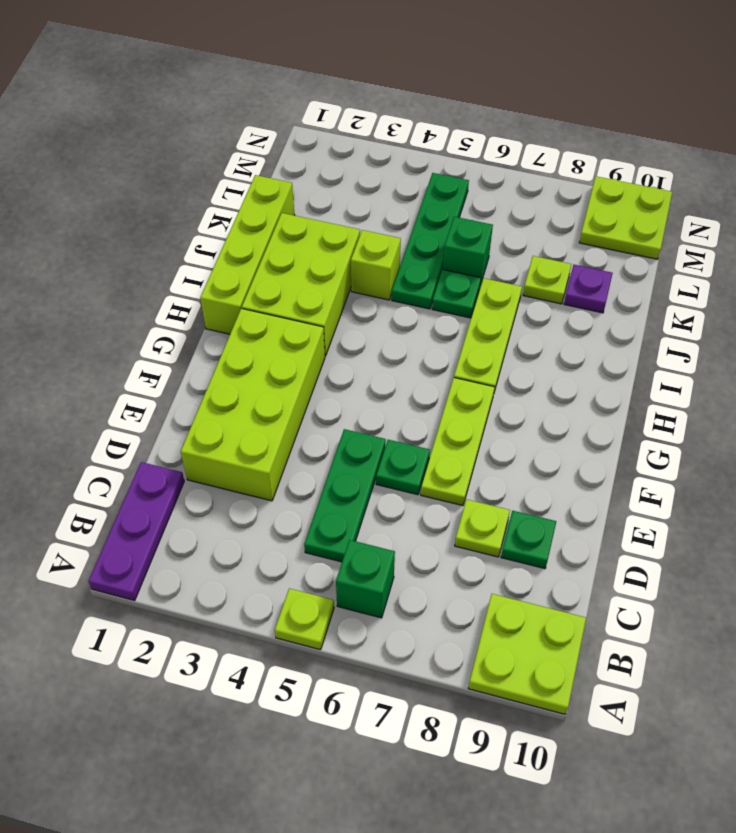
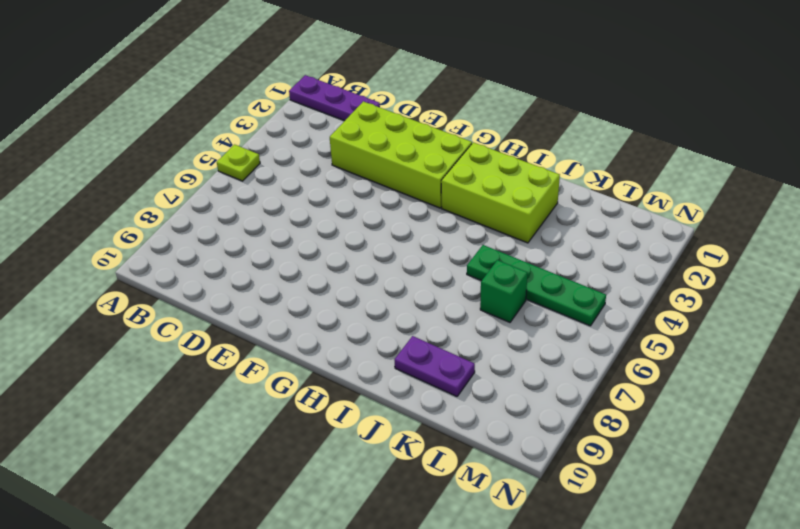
purple 1x2 plate [395,336,475,396] -> purple 1x1 plate [564,265,613,313]
none -> lime 2x2 plate [468,594,586,714]
none -> green 1x1 brick [336,540,395,618]
none -> green 1x3 plate [304,429,386,562]

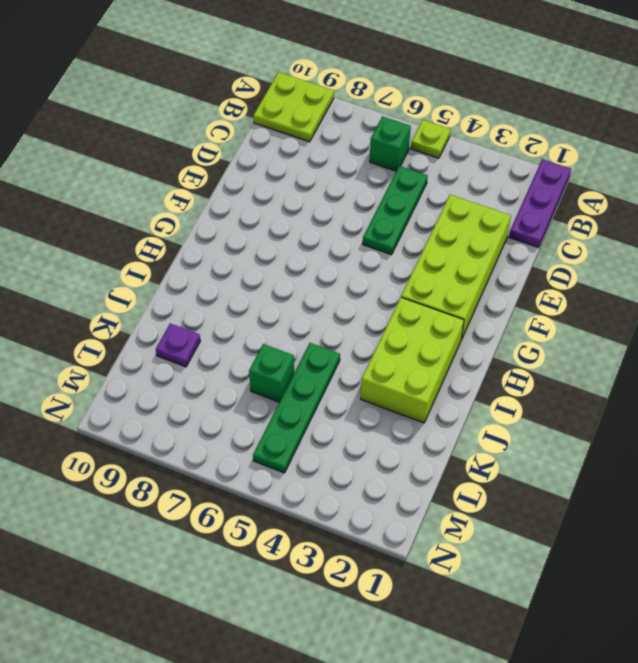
none -> lime 1x1 plate [455,499,510,557]
none -> green 1x1 plate [501,511,556,569]
none -> green 1x1 plate [376,440,430,495]

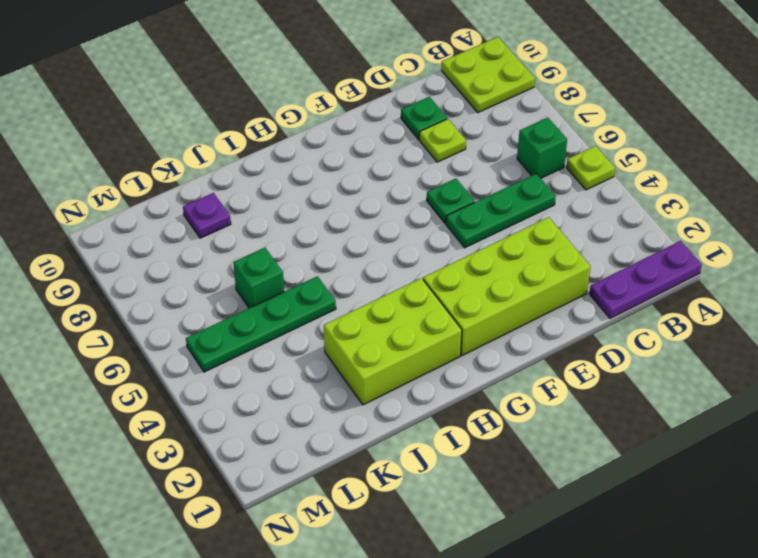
none -> lime 1x3 plate [421,378,495,506]
none -> lime 1x4 brick [200,175,295,334]
none -> lime 1x3 plate [454,278,522,392]

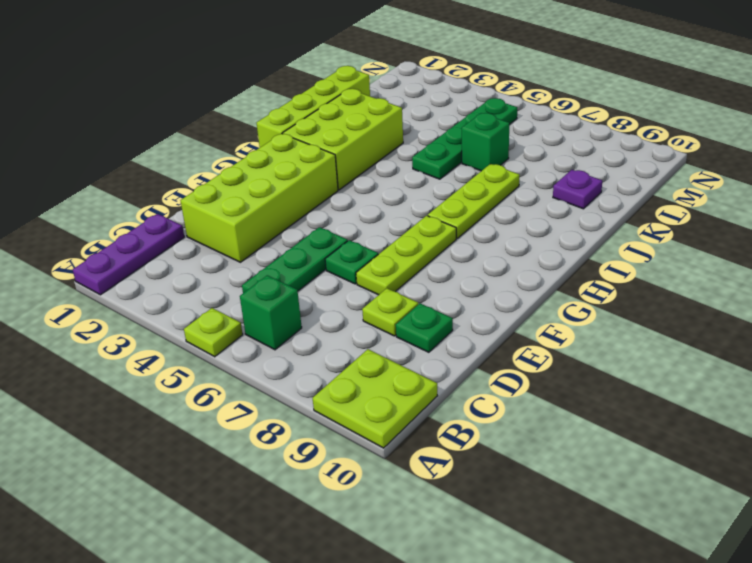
none -> lime 1x1 brick [351,230,401,300]
none -> green 1x1 plate [432,269,481,318]
none -> lime 1x1 plate [523,256,571,304]

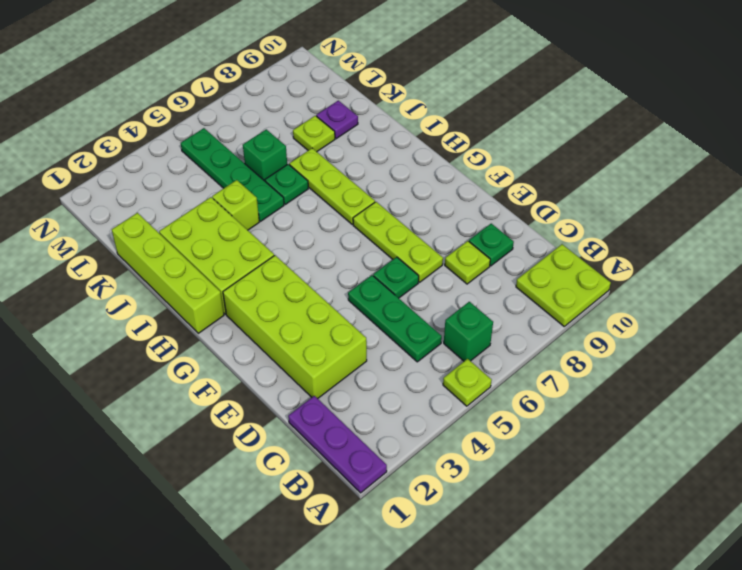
none -> lime 2x2 plate [579,176,672,259]

